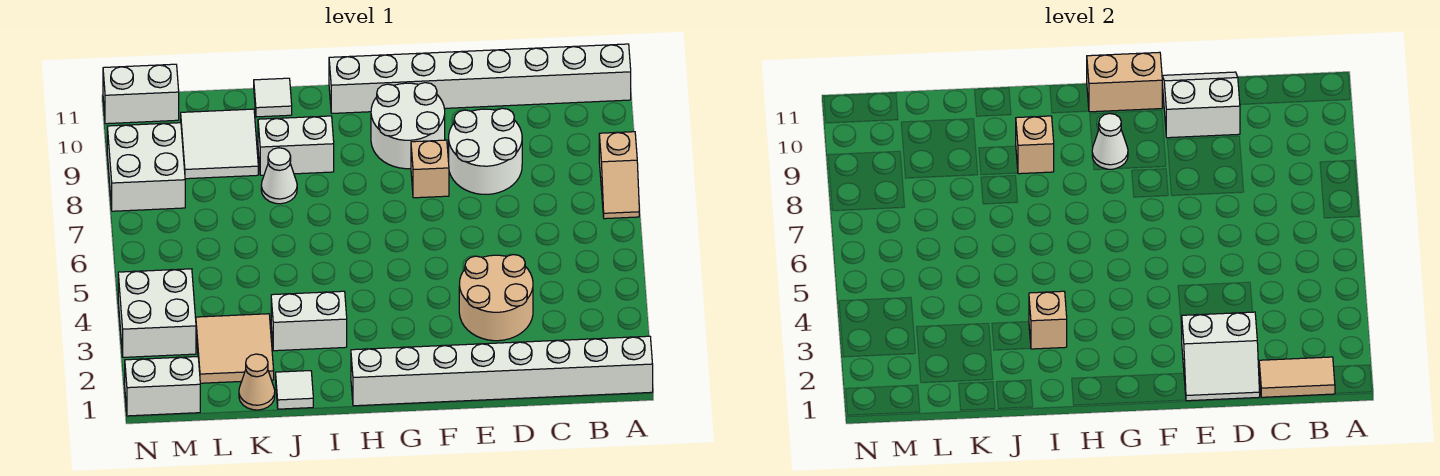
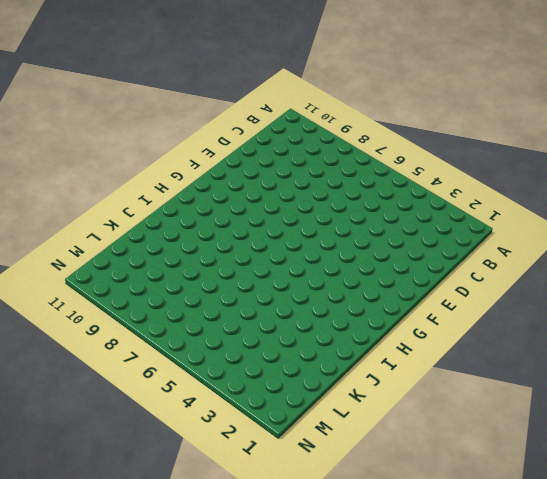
none -> white 1x8 brick [351,336,653,406]
none -> tan 1x2 slope [599,132,639,219]
none -> white 1x8 brick [329,44,631,113]

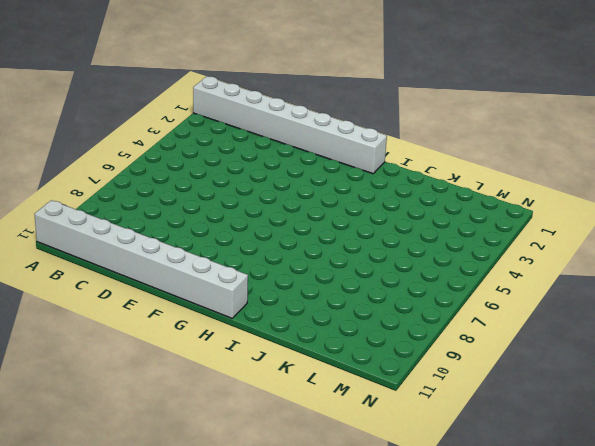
none -> tan 1x2 slope [599,132,639,219]
none -> tan 2x2 round brick [459,255,533,341]
none -> white 2x2 round brick [449,108,522,194]

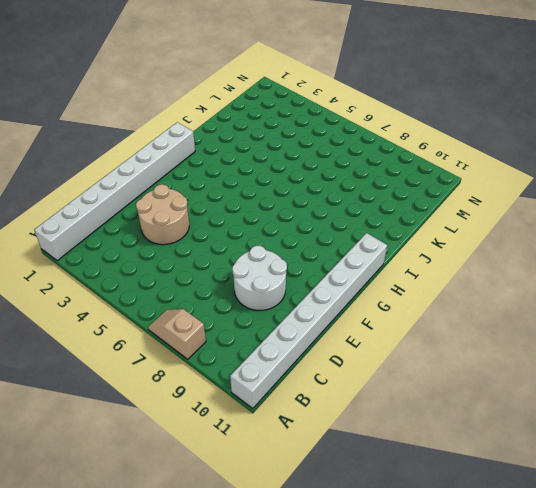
none -> tan 1x1 brick [411,140,449,198]
none -> white 2x2 round brick [371,83,445,169]
none -> white 1x2 brick [271,291,347,351]

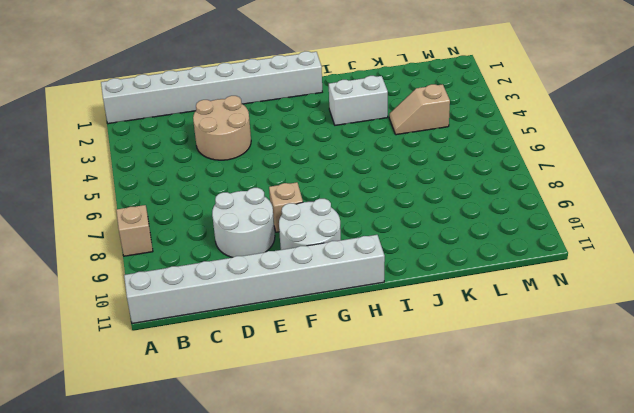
tan 1x2 slope [389,84,450,135] -> none
none -> white 1x2 brick [258,116,334,175]
none -> white 1x1 tile [276,371,313,409]
none -> white 1x1 cone [261,148,297,204]

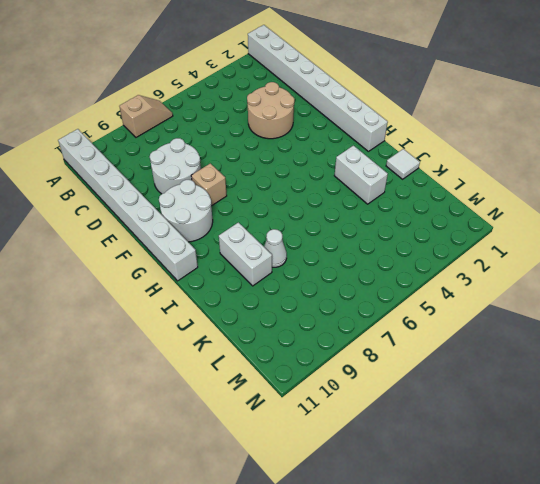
none -> white 1x1 tile [254,78,292,117]
none -> tan 1x1 cone [239,354,275,410]
none -> tan 2x2 tile [196,314,274,383]

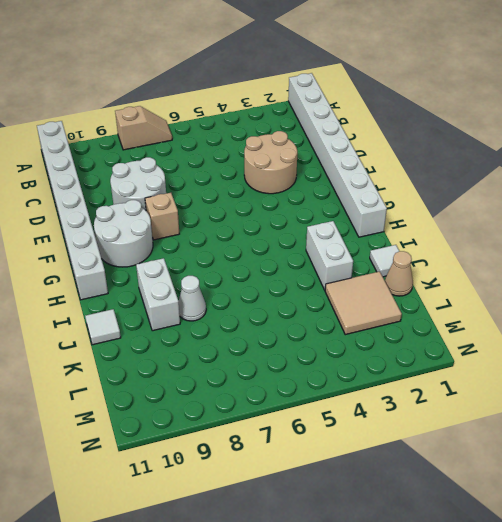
none -> white 2x2 tile [181,109,258,179]
none -> white 1x2 brick [125,357,200,416]
none -> white 2x2 brick [118,269,196,357]

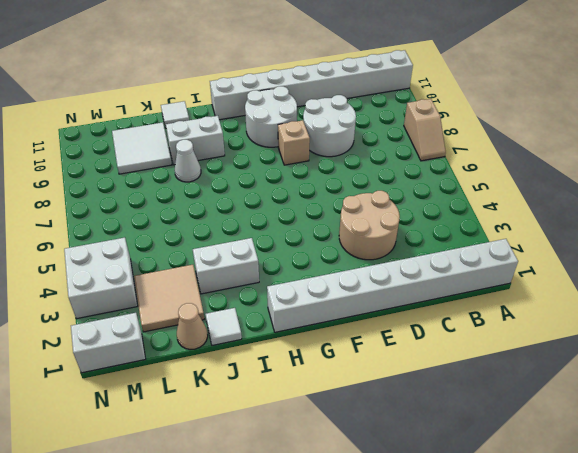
none -> white 2x2 brick [107,123,185,211]
none -> white 1x2 brick [103,64,179,124]
none -> tan 1x2 tile [1259,357,1335,397]

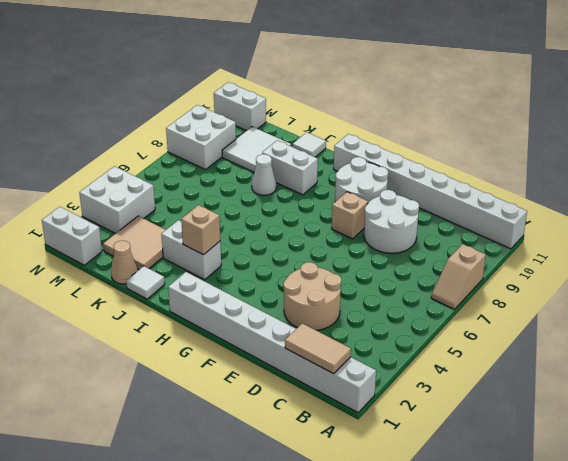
none -> white 2x2 slope [1182,312,1260,401]
none -> white 2x2 slope [1162,72,1240,138]
none -> tan 1x2 brick [1087,52,1162,112]

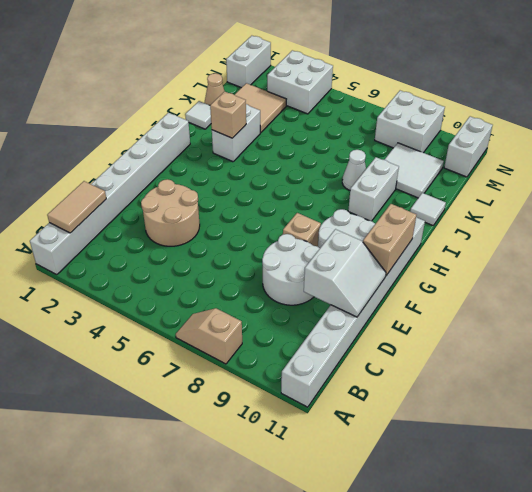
none -> white 2x2 slope [1182,312,1260,401]
none -> white 1x1 cone [1092,113,1128,169]
none -> tan 1x1 brick [1016,116,1054,174]

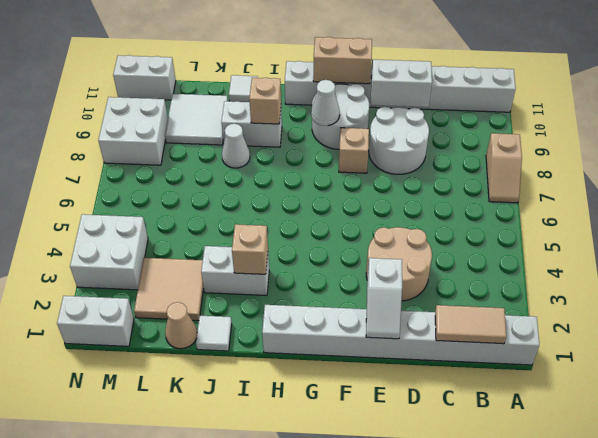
white 1x2 slope [366,258,402,339] -> white 2x2 slope [1182,312,1260,401]

